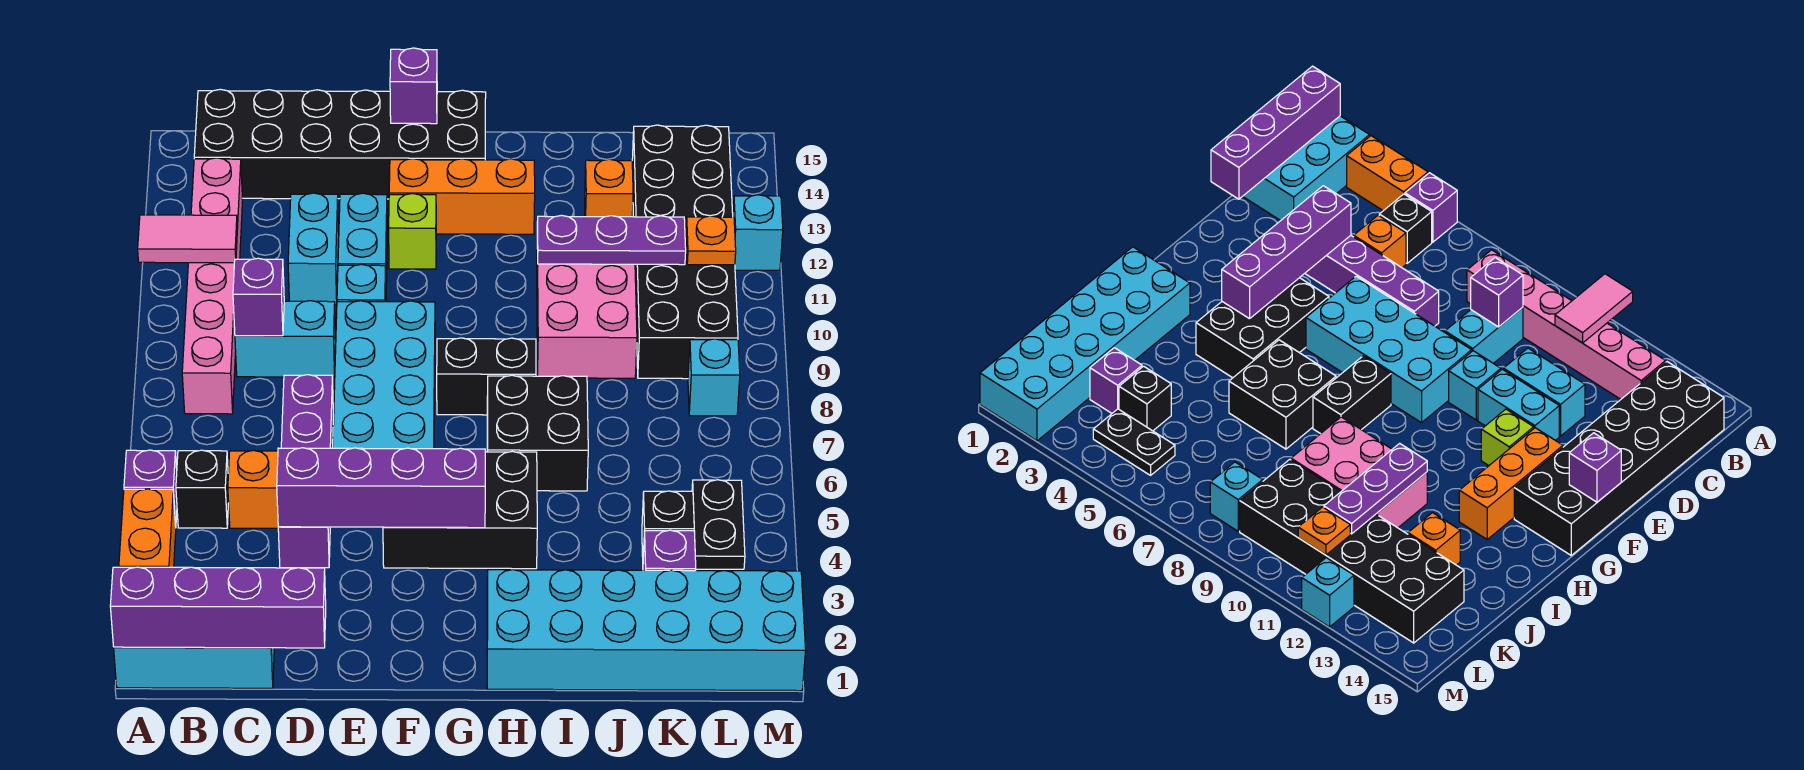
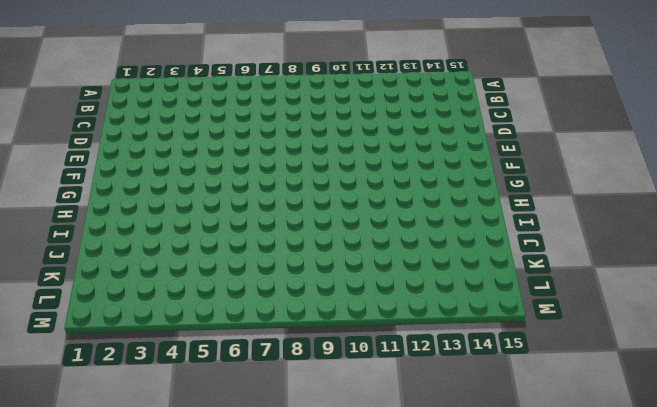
none -> cyan 2x3 brick [114,647,274,688]
none -> orange 1x2 brick [119,489,176,567]
none -> purple 1x1 brick [124,450,177,525]
none -> black 1x1 brick [176,450,229,528]

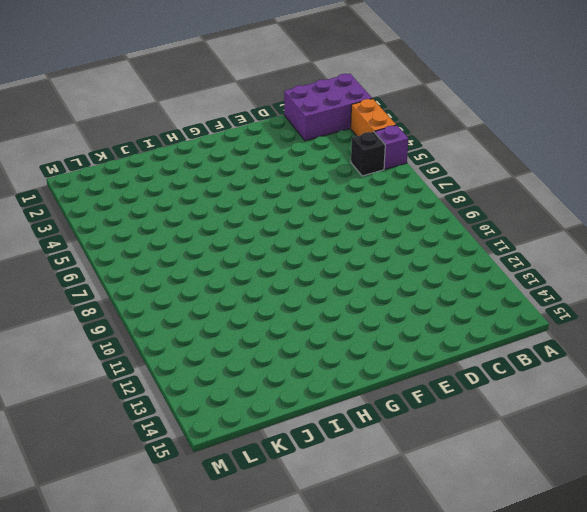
purple 2x3 brick [284,74,372,141] -> cyan 2x3 brick [114,647,274,688]
none -> pink 1x6 brick [182,158,243,414]
none -> black 2x6 brick [194,89,486,199]
none -> orange 1x1 brick [228,450,278,528]
none -> cyan 1x2 brick [235,301,336,377]

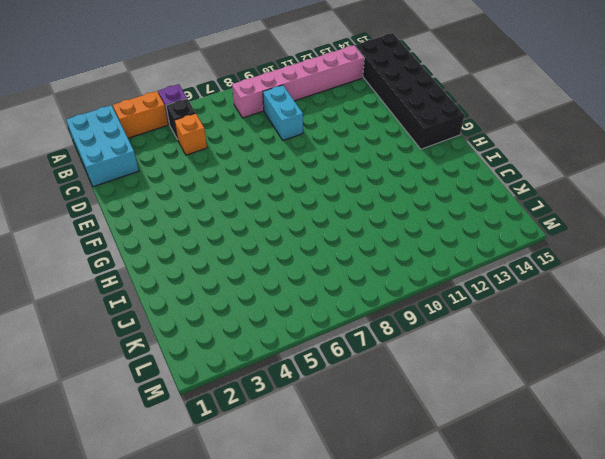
none -> purple 1x4 brick [278,375,333,568]
none -> cyan 1x2 brick [288,193,339,304]
none -> cyan 2x4 brick [333,301,435,449]
none -> cyan 1x1 brick [337,264,386,302]

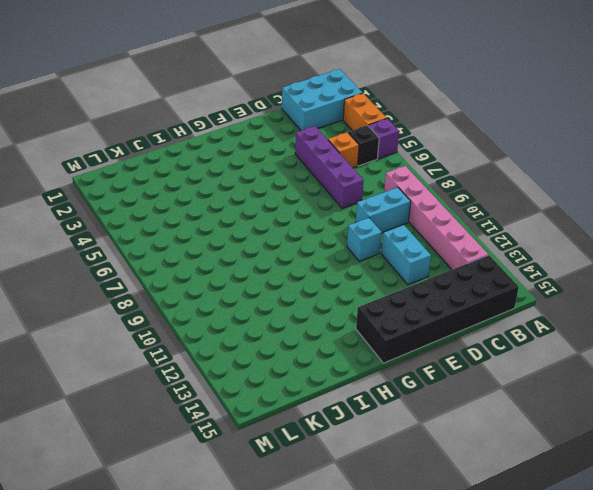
none -> cyan 2x4 brick [333,301,435,449]
none -> cyan 1x2 brick [338,193,387,284]
none -> black 2x3 brick [383,451,537,569]
none -> lime 1x1 brick [389,194,436,269]

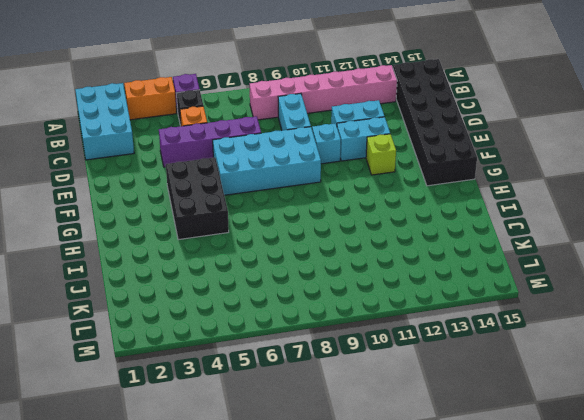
none -> orange 1x3 brick [389,159,535,234]
none -> black 1x2 brick [437,338,536,415]
none -> cyan 2x6 brick [487,570,806,691]
none -> black 2x2 brick [487,375,588,491]

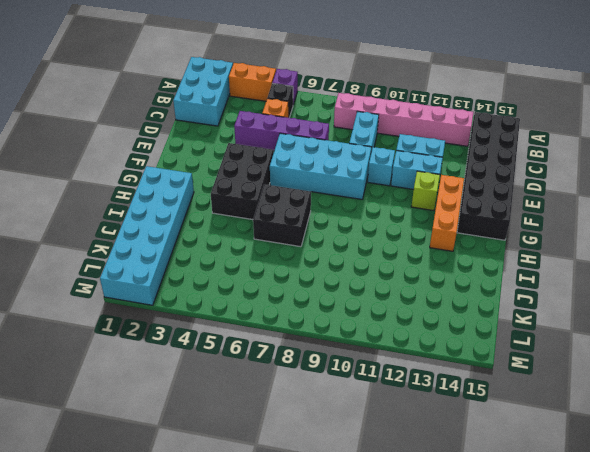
none -> black 1x2 brick [437,338,536,415]
none -> pink 2x3 brick [537,249,637,378]
none -> orange 1x1 brick [585,159,633,217]
none -> purple 1x1 brick [643,530,696,571]

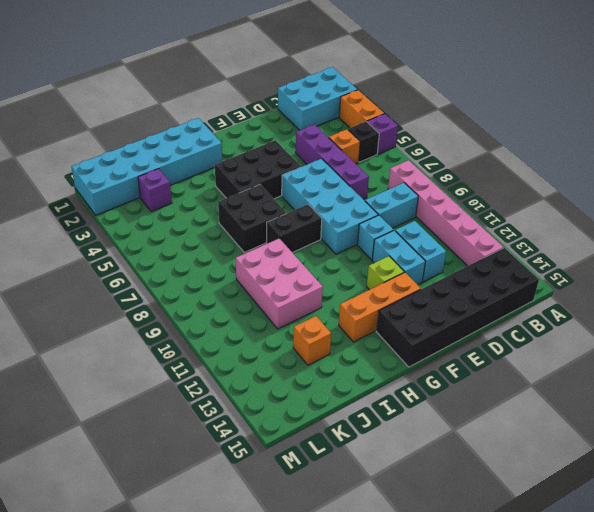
none -> black 1x1 brick [642,491,694,557]
none -> black 2x6 brick [632,125,738,379]
none -> black 1x2 plate [692,480,745,569]
none -> cyan 1x1 brick [688,339,740,416]

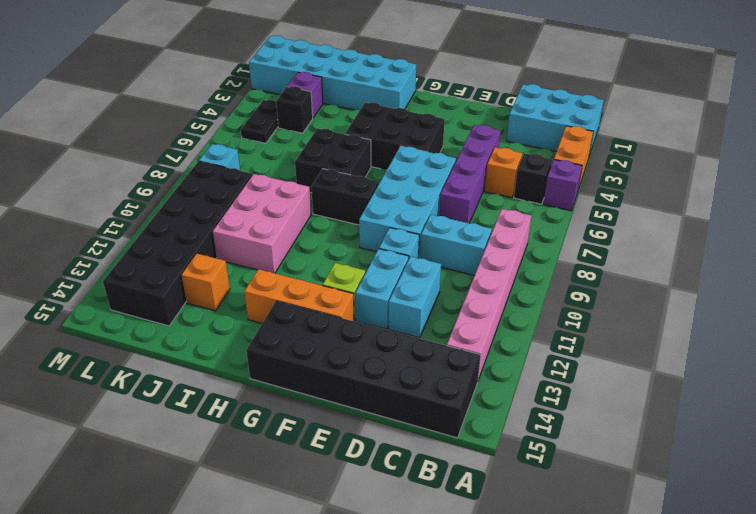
none -> cyan 1x1 brick [733,195,783,270]
none -> purple 1x4 brick [110,567,326,648]
none -> pink 1x2 tile [138,215,237,263]
none -> purple 1x1 brick [233,258,284,336]

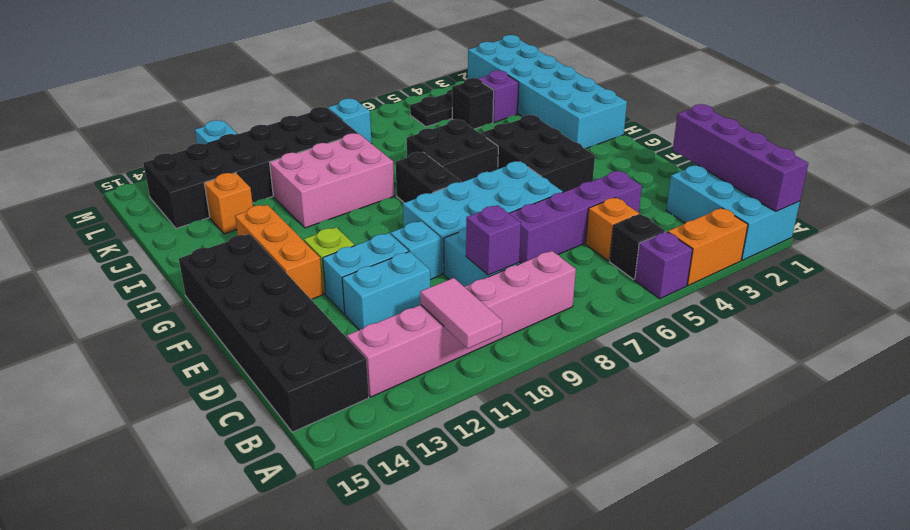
none -> purple 1x4 brick [277,448,485,528]
none -> purple 1x1 brick [390,48,437,124]
none -> purple 1x3 plate [537,215,686,265]
none -> orange 1x1 plate [686,216,736,265]

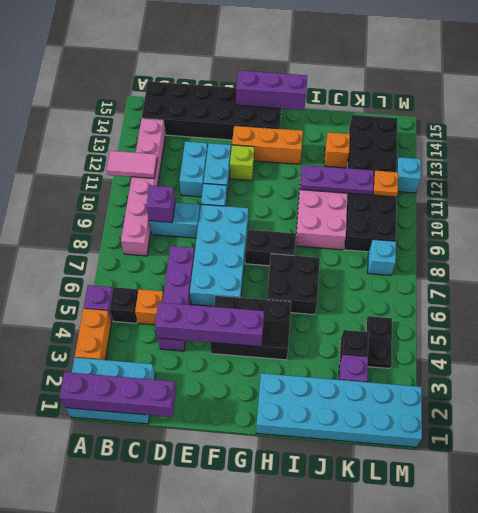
purple 1x3 brick [236,70,307,110] -> purple 1x1 brick [390,48,437,124]

